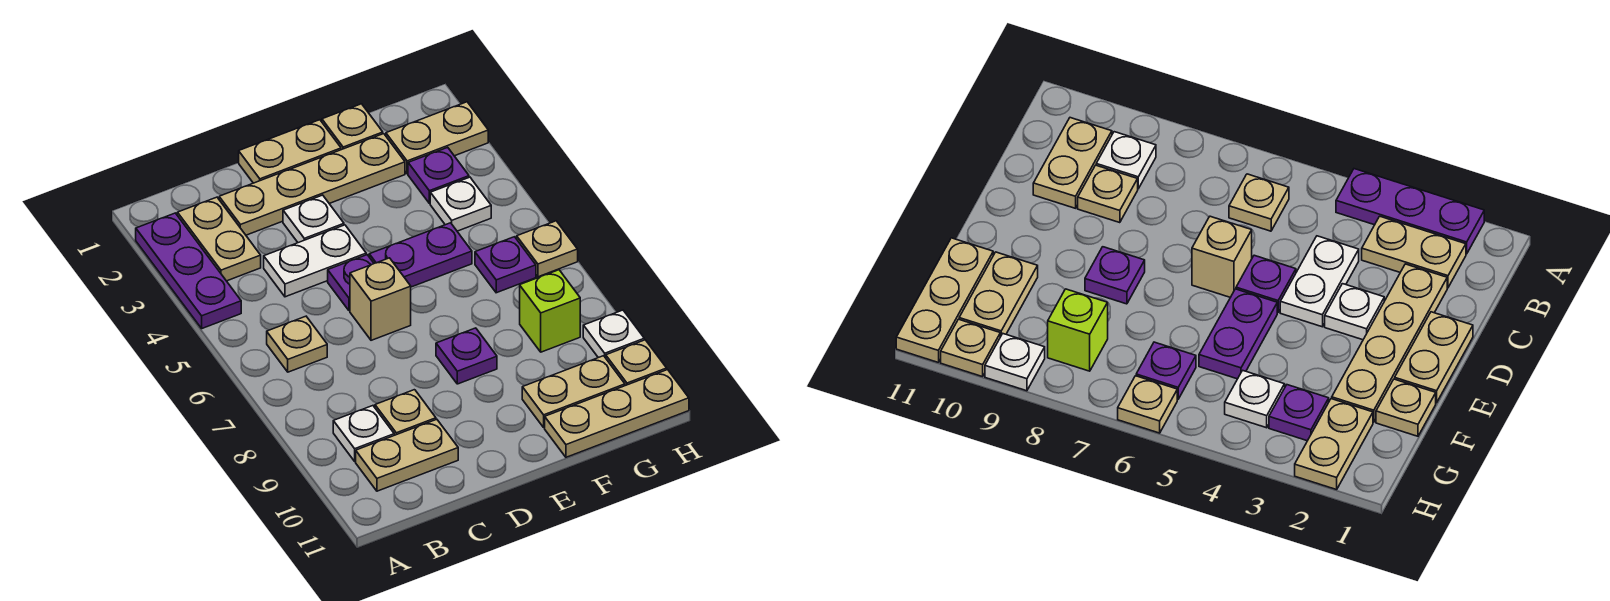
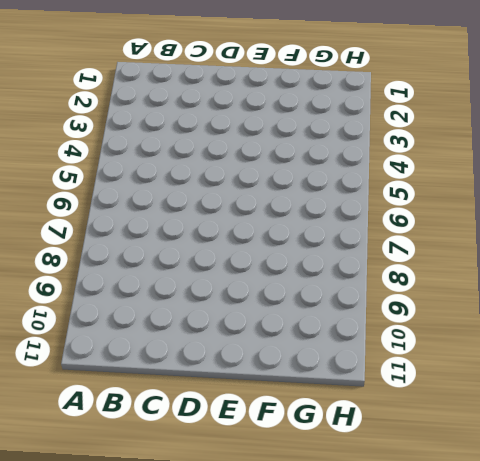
none -> purple 1x3 plate [136,213,241,328]
none -> tan 1x2 plate [177,197,261,281]
none -> tan 1x1 plate [267,316,327,372]

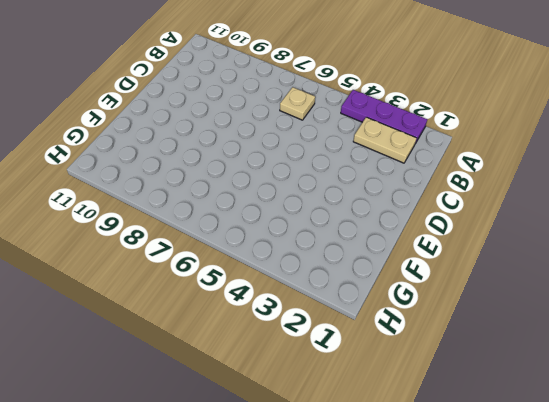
none -> white 1x1 plate [333,406,394,461]
none -> tan 1x2 plate [356,419,458,491]
none -> tan 1x4 plate [219,134,405,235]

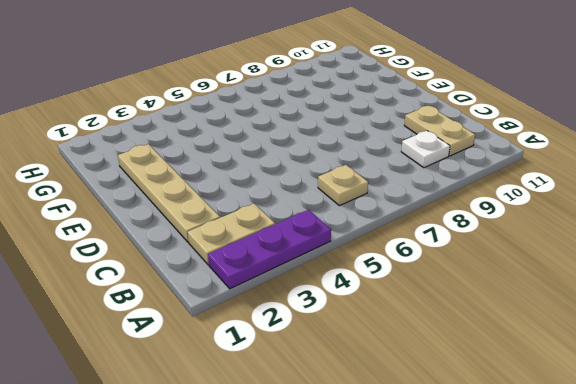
none -> white 1x2 plate [264,225,366,297]
none -> tan 1x1 plate [375,390,436,435]
none -> tan 1x2 plate [239,120,341,183]

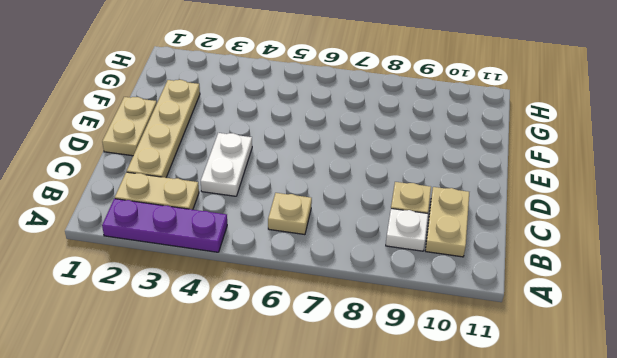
none -> white 1x1 plate [283,195,344,243]
none -> purple 1x1 plate [328,255,374,311]
none -> tan 1x1 brick [350,258,411,340]

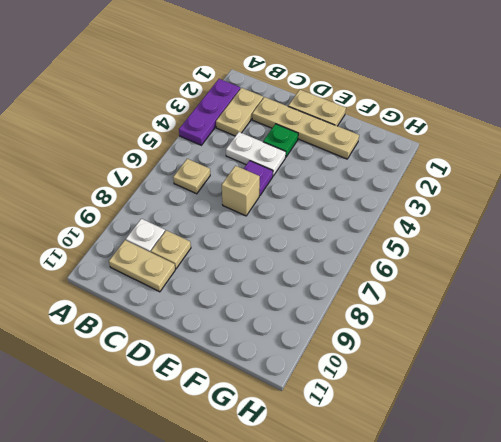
green 1x1 plate [263,124,298,157] -> white 1x1 plate [283,195,344,243]
none -> purple 1x2 plate [369,223,472,287]
none -> purple 1x1 plate [436,328,497,384]
none -> tan 1x1 plate [322,104,383,150]

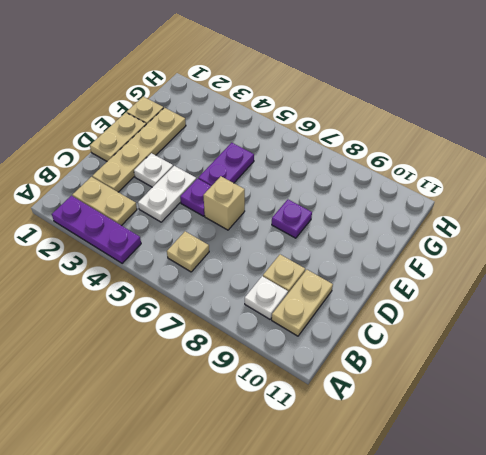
none -> tan 1x2 plate [522,356,625,427]
none -> tan 1x3 plate [545,370,689,457]
none -> tan 1x2 plate [386,102,488,174]

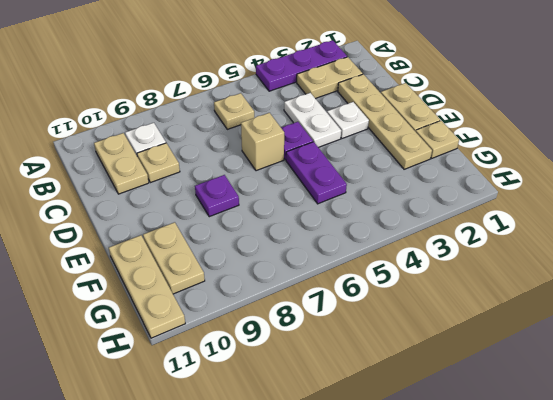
none -> tan 1x2 plate [386,102,488,174]
none -> purple 1x1 plate [408,147,469,203]
none -> white 1x1 plate [430,177,491,231]

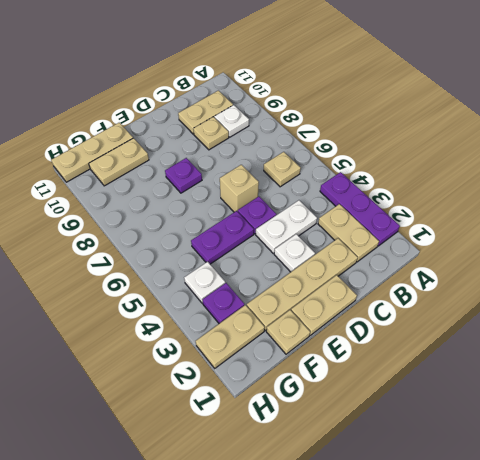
none -> purple 1x1 plate [475,237,536,293]
none -> lime 1x1 brick [520,270,580,352]
none -> tan 1x1 plate [517,221,578,277]

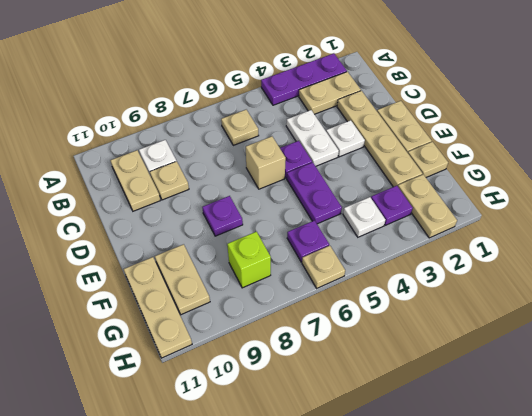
none -> white 1x1 plate [583,310,644,358]
none -> tan 1x1 plate [606,340,667,386]

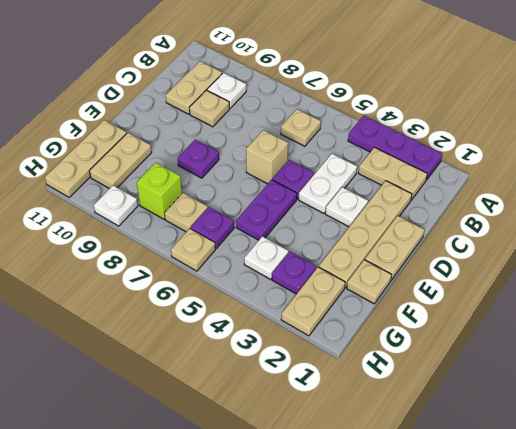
tan 1x1 plate [165,193,208,232] -> tan 1x1 plate moved to [606,340,667,386]

